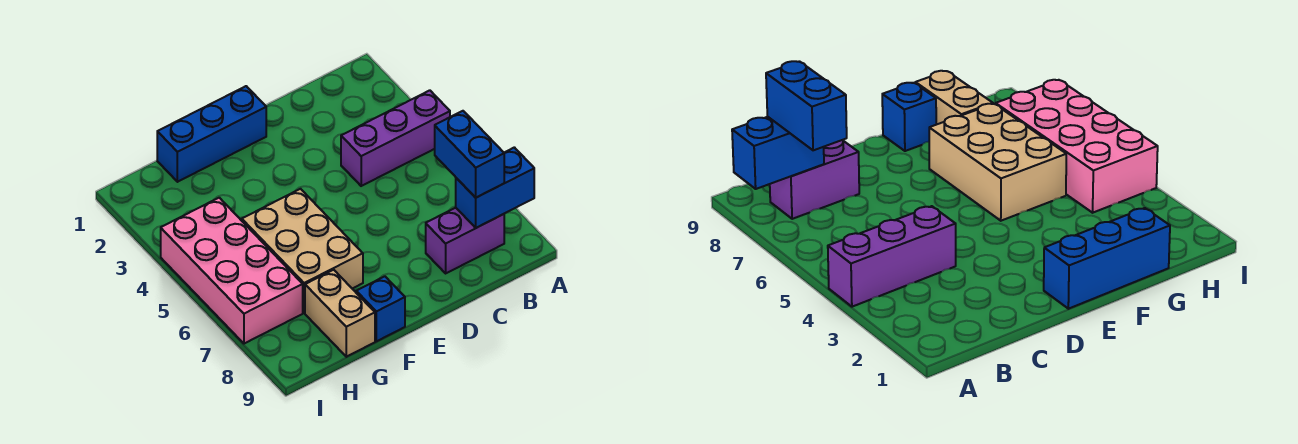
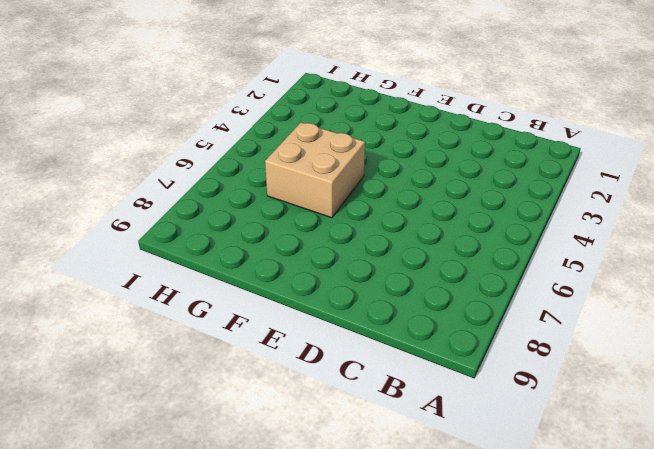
tan 2x2 brick [265,122,365,218] -> tan 2x3 brick [242,189,363,313]
none -> purple 1x3 brick [341,90,450,186]
none -> purple 1x2 brick [426,208,504,273]

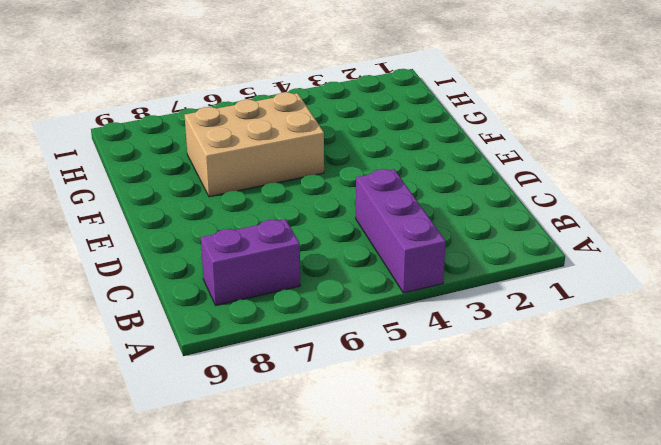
purple 1x2 brick [201,219,300,305] -> purple 1x2 brick turned to [426,208,504,273]
none -> blue 1x3 brick [157,86,266,182]
none -> blue 1x1 brick [356,276,405,341]

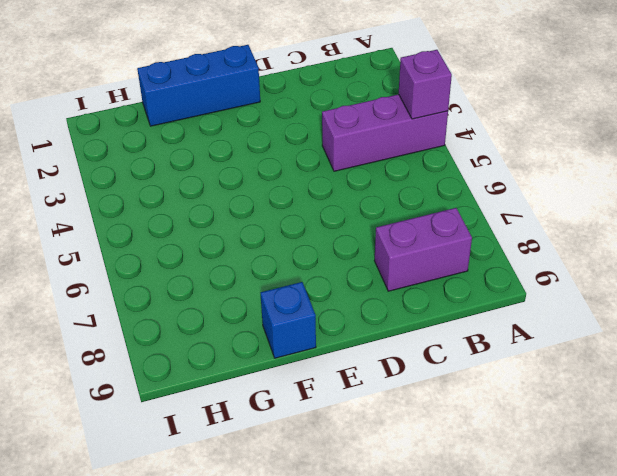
purple 1x1 brick [399,50,452,119] -> none
none -> tan 2x3 brick [242,189,363,313]
none -> tan 1x2 brick [305,270,375,357]

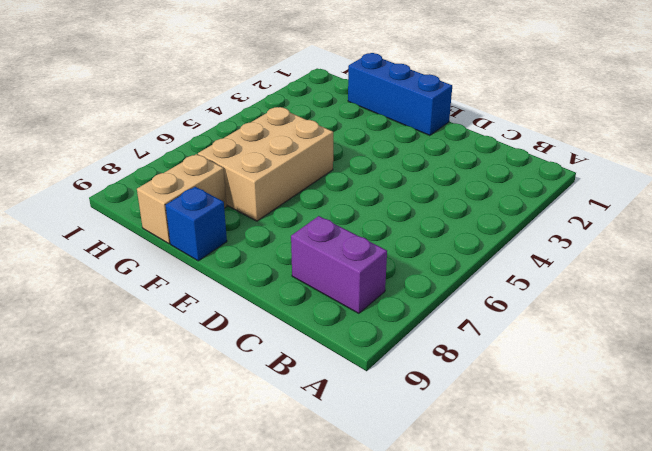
none -> purple 1x3 brick [341,90,450,186]
none -> pink 2x4 brick [161,198,303,344]

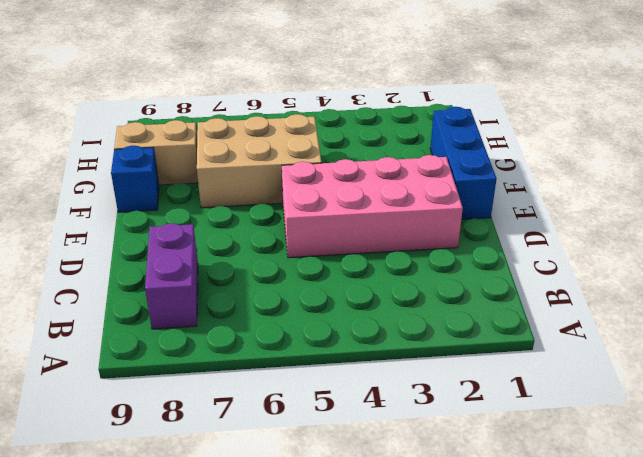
pink 2x4 brick [282,155,463,258] -> pink 2x4 brick moved to [161,198,303,344]
none -> purple 1x3 brick [341,90,450,186]
none -> blue 1x2 brick [456,147,534,228]

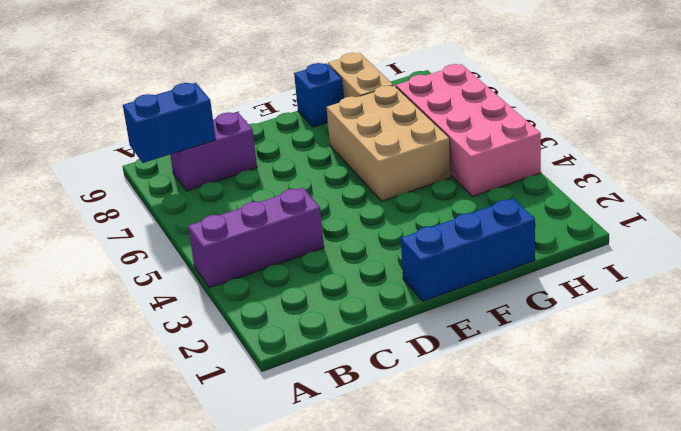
none -> blue 1x2 brick [435,111,504,198]

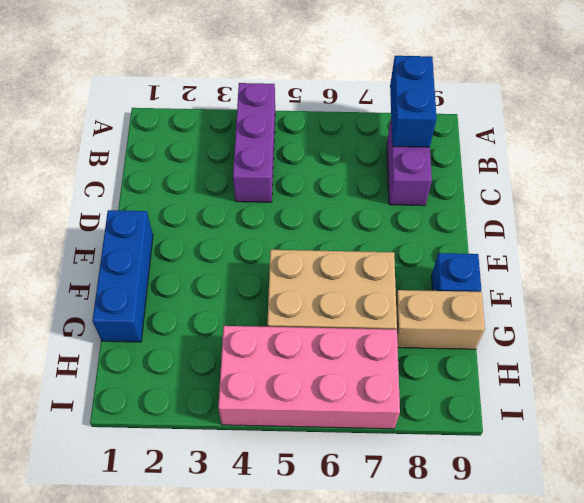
none -> blue 1x2 brick [435,111,504,198]

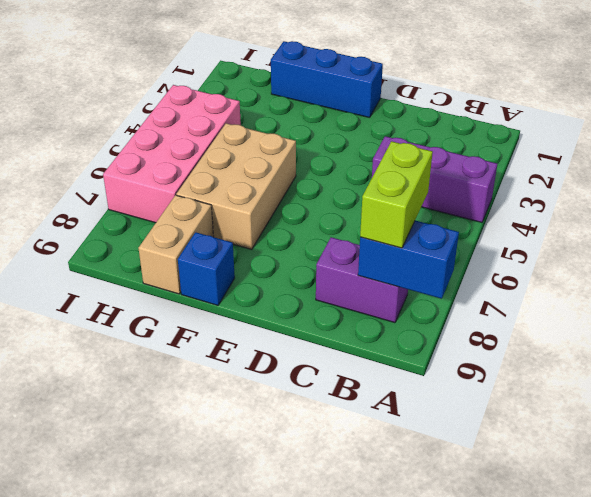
lime 1x2 brick [360,141,433,248] -> blue 1x2 brick [435,111,504,198]

